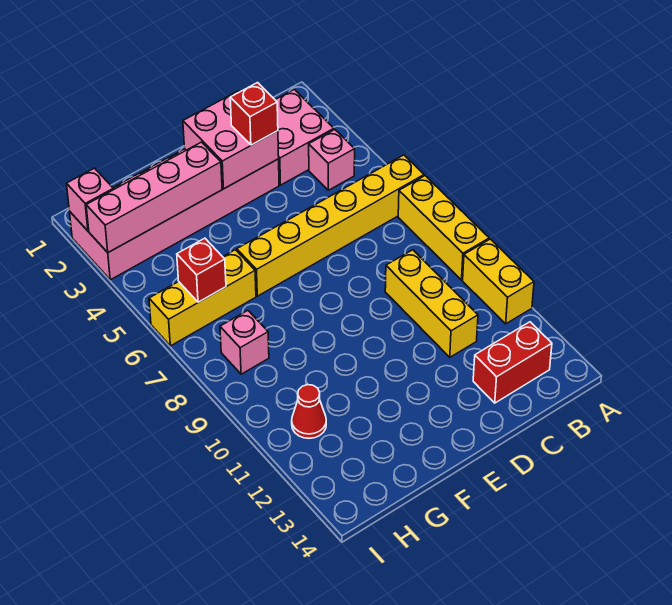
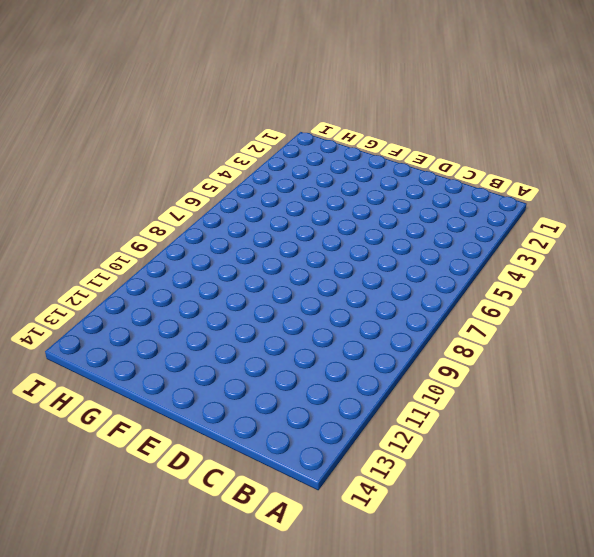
none -> yellow 1x6 brick [237,155,424,296]
none -> yellow 1x3 brick [398,176,489,280]
none -> yellow 1x2 brick [463,239,534,324]

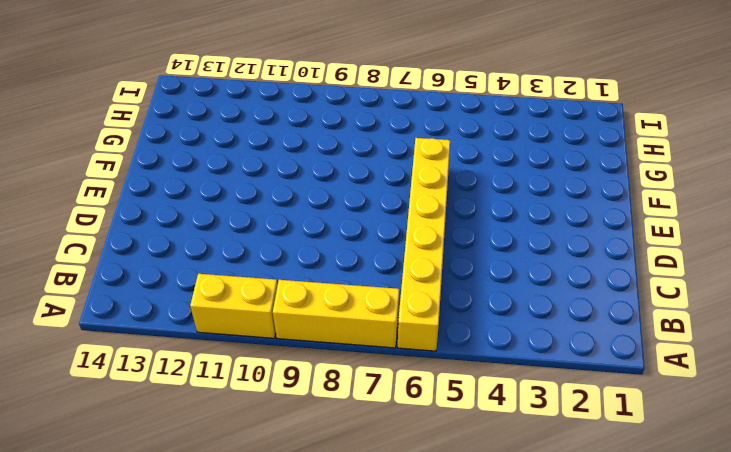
none -> pink 2x2 brick [276,89,334,185]
none -> pink 1x1 brick [309,130,355,190]
none -> red 1x2 brick [473,322,552,403]

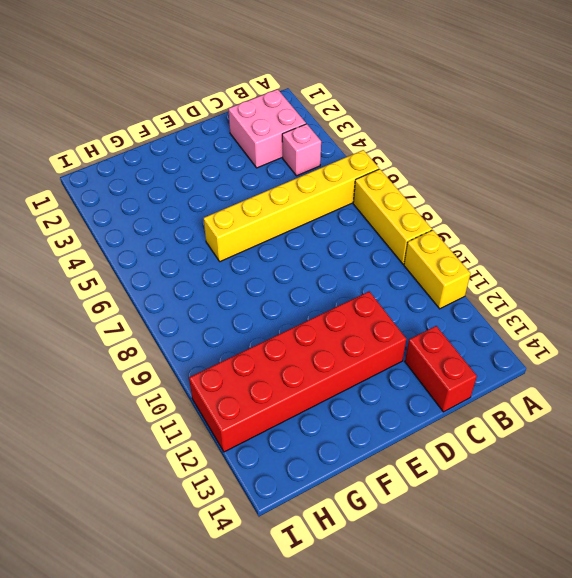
red 1x2 brick [405,326,477,412] -> red 1x2 brick turned to [473,322,552,403]
red 2x6 brick [189,291,406,452] -> red 1x1 cone [292,385,326,438]
none -> yellow 1x3 brick [385,250,478,357]
none -> pink 2x6 brick [69,149,279,280]
none -> yellow 1x3 brick [149,250,256,346]

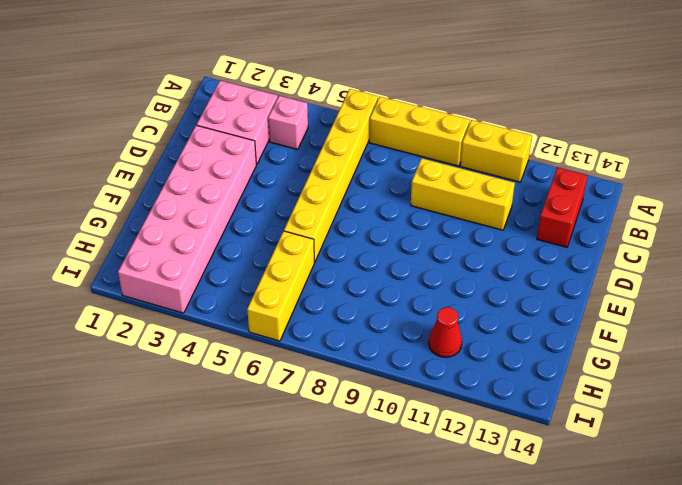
none -> pink 1x1 brick [220,310,269,374]
none -> pink 2x2 brick [183,91,279,189]
none -> pink 1x4 brick [86,142,222,253]

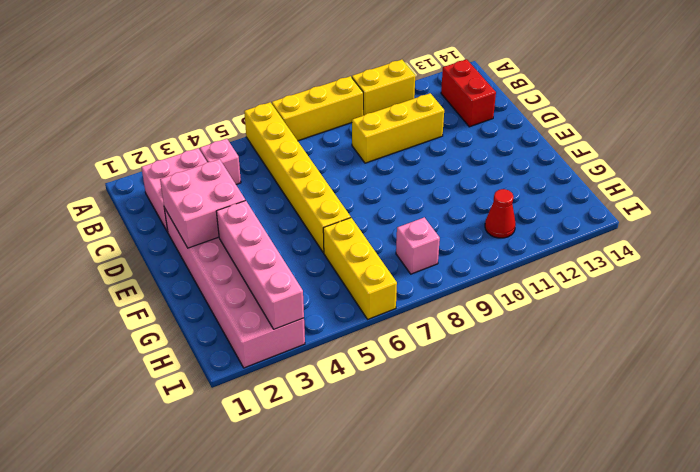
none -> red 1x1 brick [177,238,226,302]
none -> pink 1x1 brick [67,168,114,231]
none -> red 1x1 brick [230,83,278,145]

